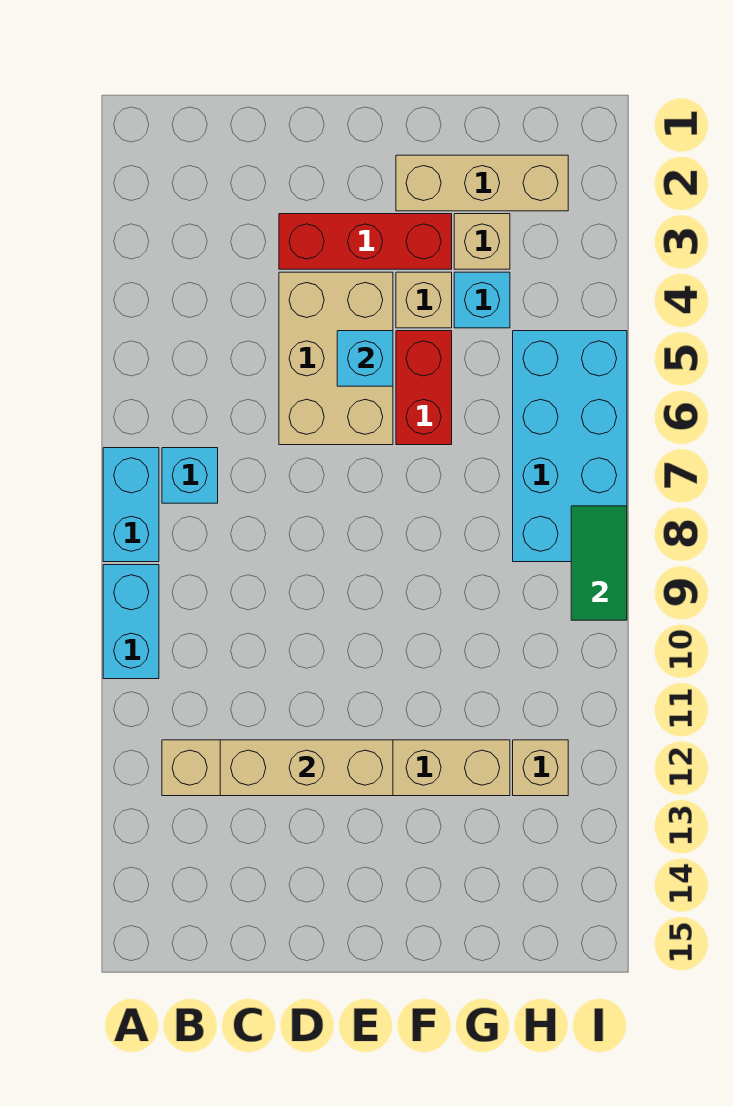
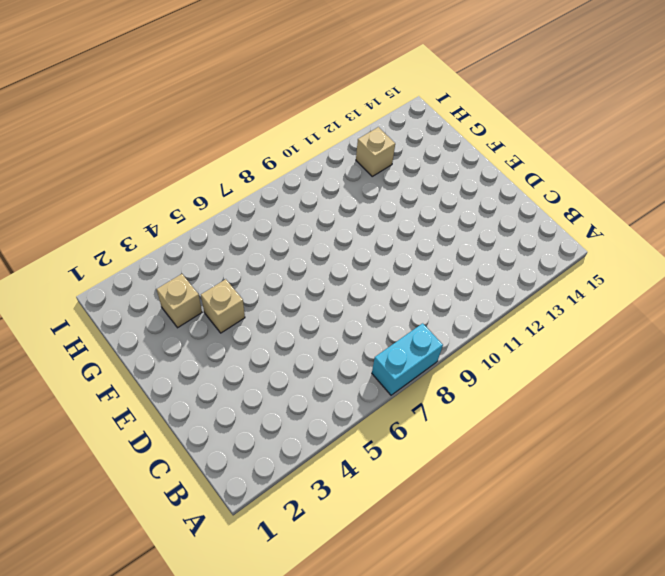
none -> cyan 1x2 brick [103,565,159,679]
none -> cyan 1x1 brick [162,448,218,503]
none -> tan 1x6 brick [162,740,510,796]

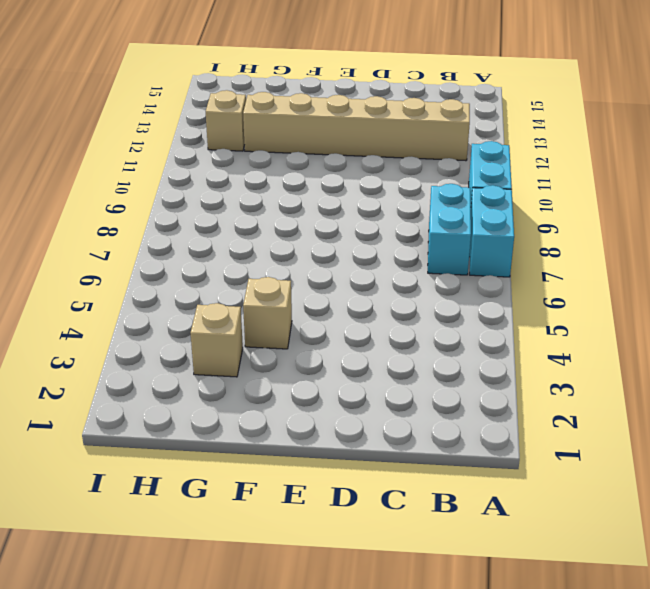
cyan 1x2 brick [428,184,471,275] -> cyan 1x1 brick [162,448,218,503]
none -> red 1x3 brick [279,214,452,269]
none -> tan 2x3 brick [279,272,393,445]
none -> tan 1x3 brick [396,155,568,211]

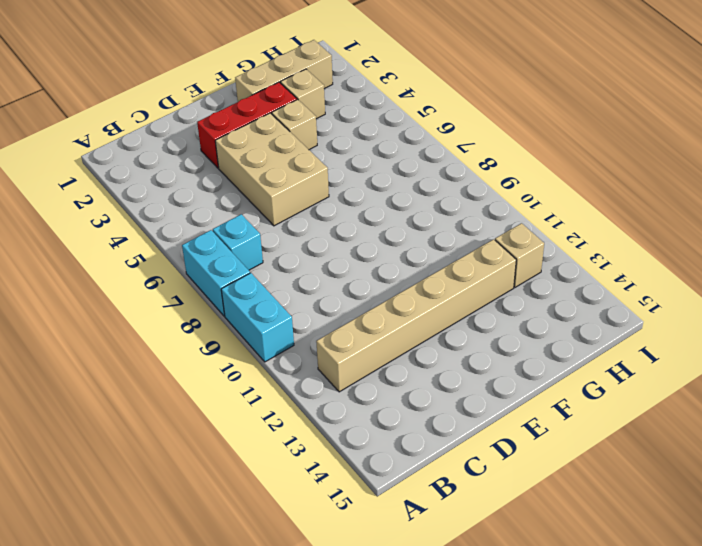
none -> red 1x2 brick [396,331,452,445]
none -> cyan 1x1 brick [454,272,510,328]
none -> cyan 2x4 brick [513,331,627,562]

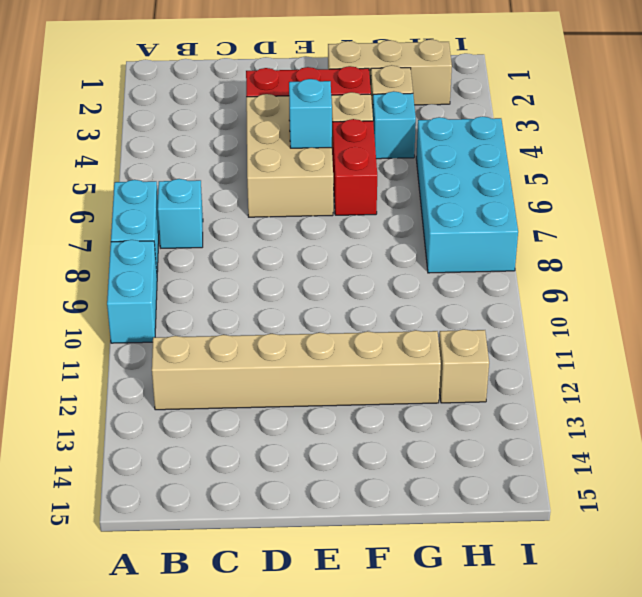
none -> tan 1x3 brick [220,740,393,796]
none -> green 1x2 tile [571,506,627,620]

